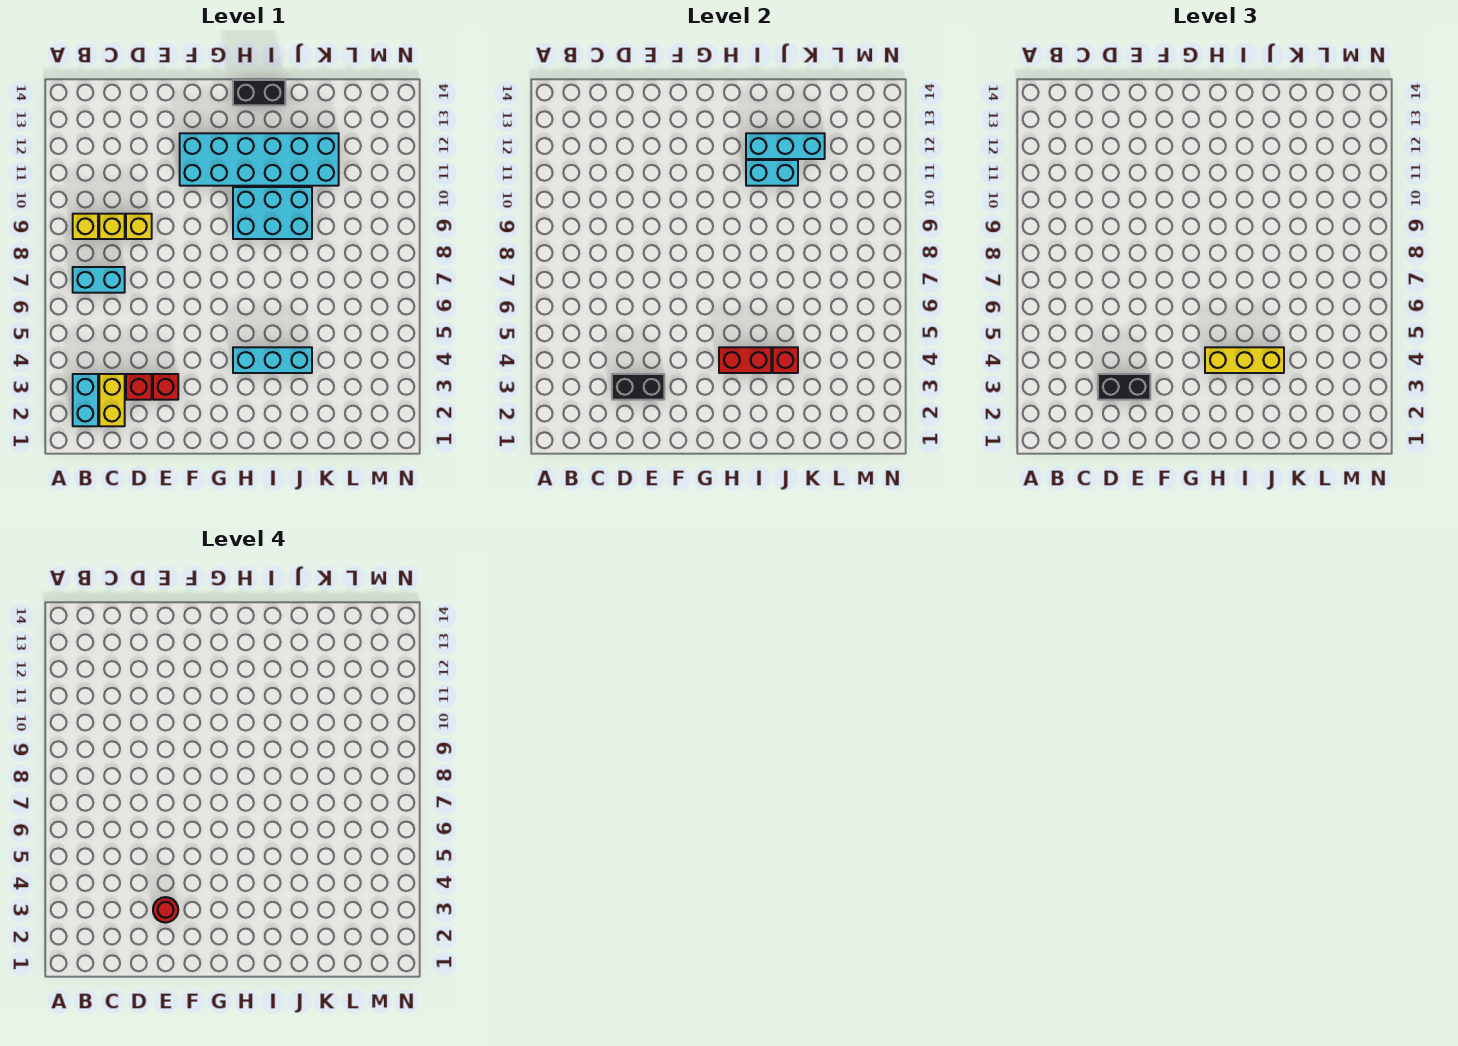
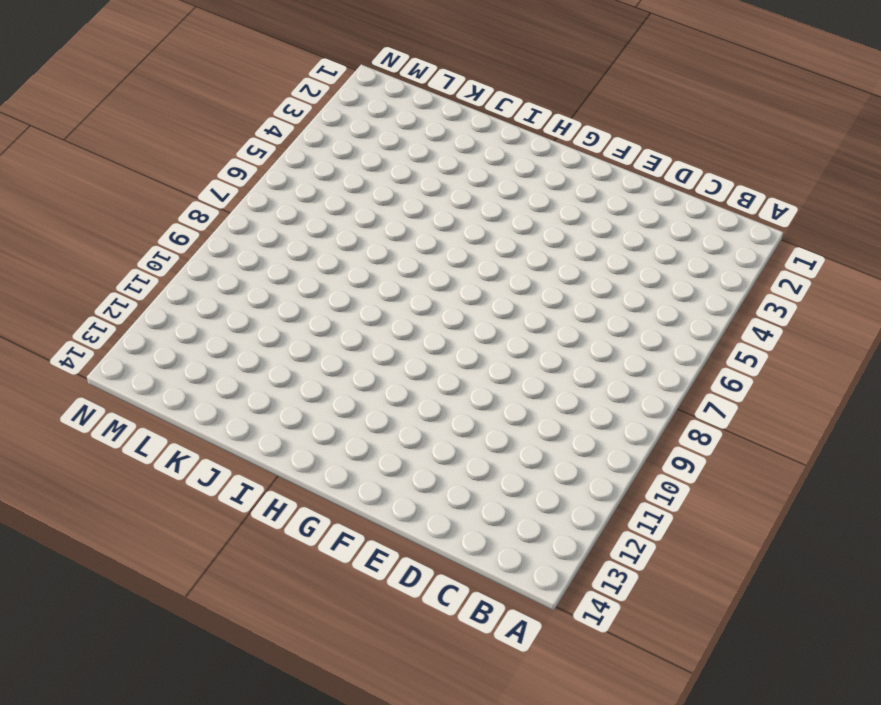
none -> cyan 1x2 brick [73,374,98,426]
none -> cyan 1x2 brick [73,267,125,293]
none -> yellow 1x1 brick [73,214,98,239]

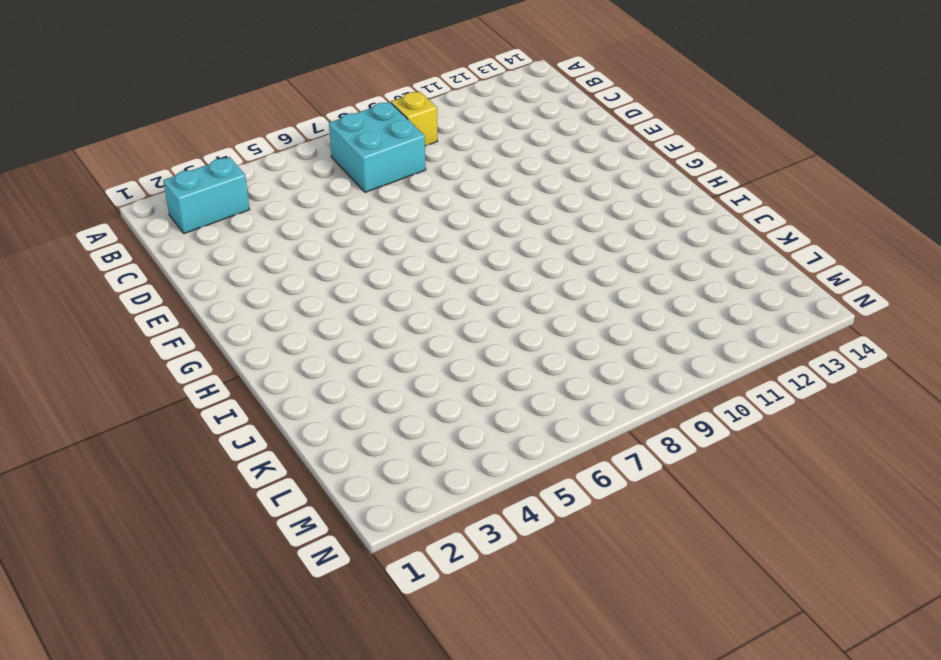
cyan 2x2 brick [329,102,426,192] -> cyan 1x2 brick [73,267,125,293]
none -> yellow 1x2 brick [99,374,125,426]
none -> yellow 1x1 brick [99,214,125,239]
none -> red 1x1 brick [126,374,152,400]

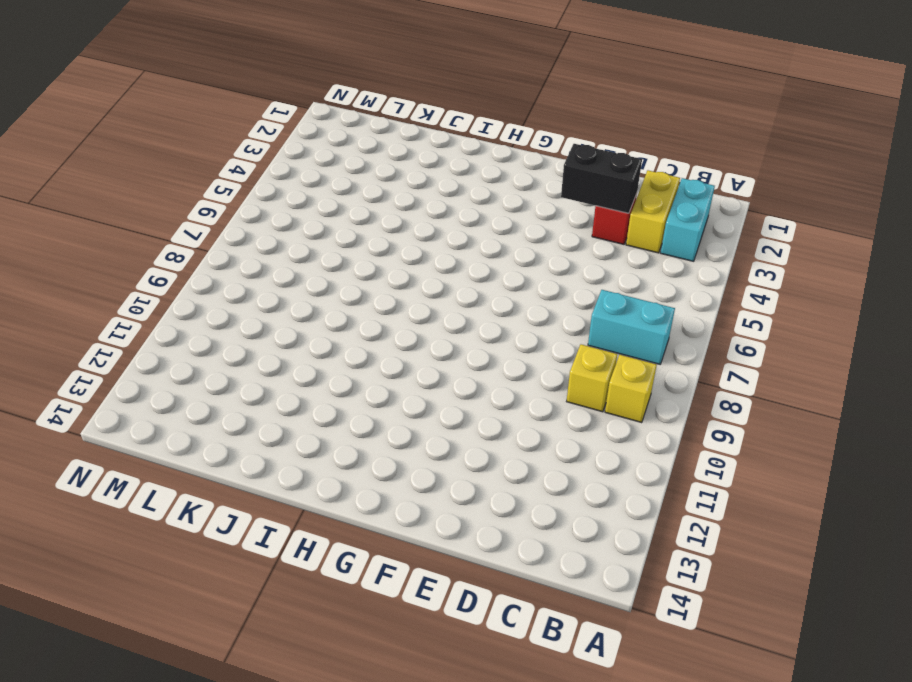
none -> yellow 1x1 brick [126,214,152,239]
none -> red 1x1 brick [153,374,178,400]
none -> cyan 2x6 brick [180,133,339,186]

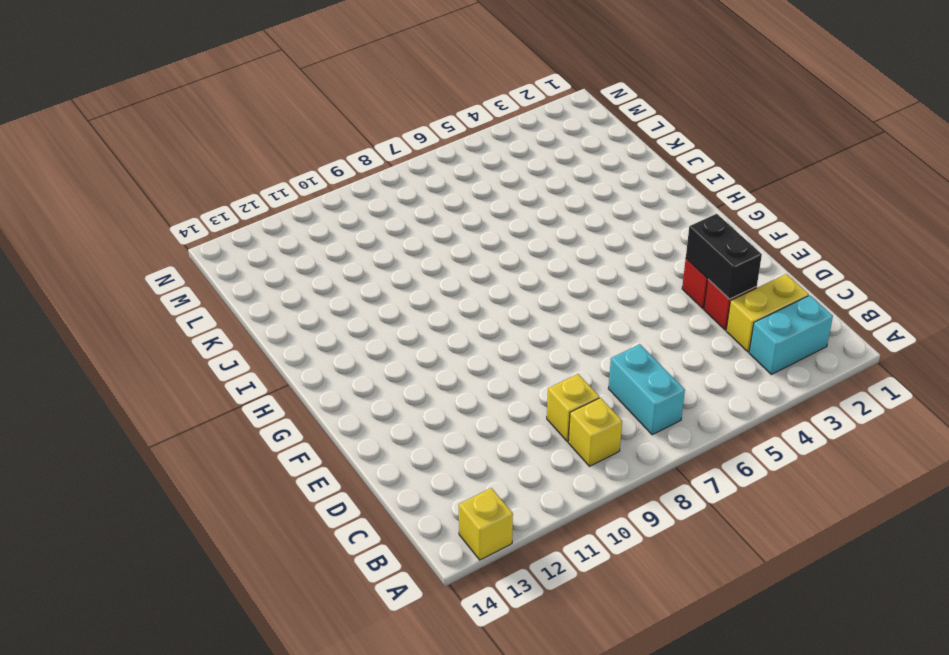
yellow 1x1 brick [459,488,513,560] -> yellow 1x1 brick moved to [126,214,152,239]
none -> cyan 2x6 brick [180,133,339,186]
none -> cyan 1x3 brick [233,347,312,373]
none -> cyan 2x3 brick [233,187,312,239]

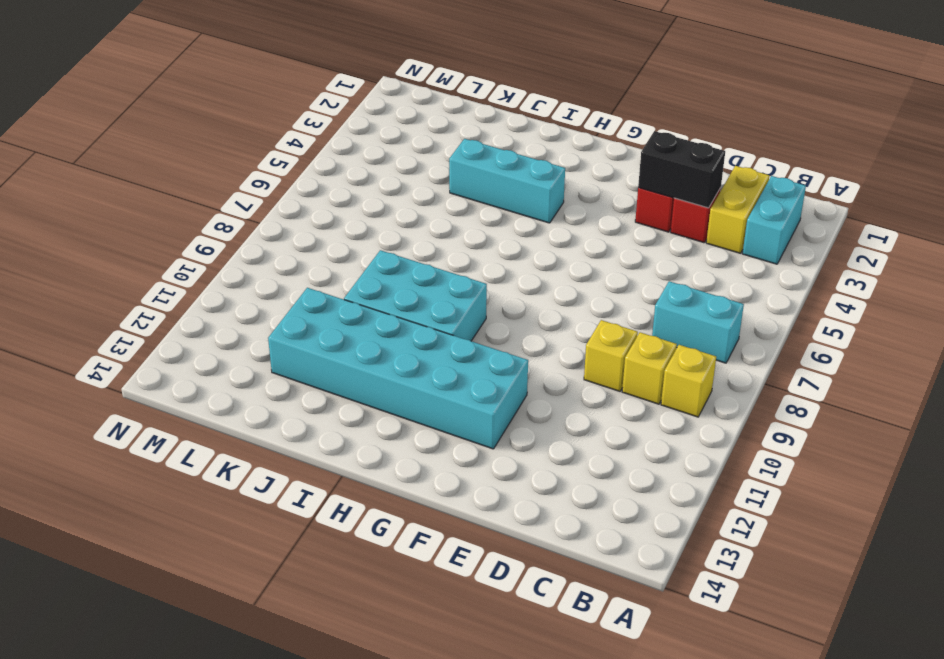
none -> black 1x2 brick [233,80,285,105]
none -> red 1x2 brick [719,347,771,373]
none -> cyan 1x2 brick [746,160,798,186]

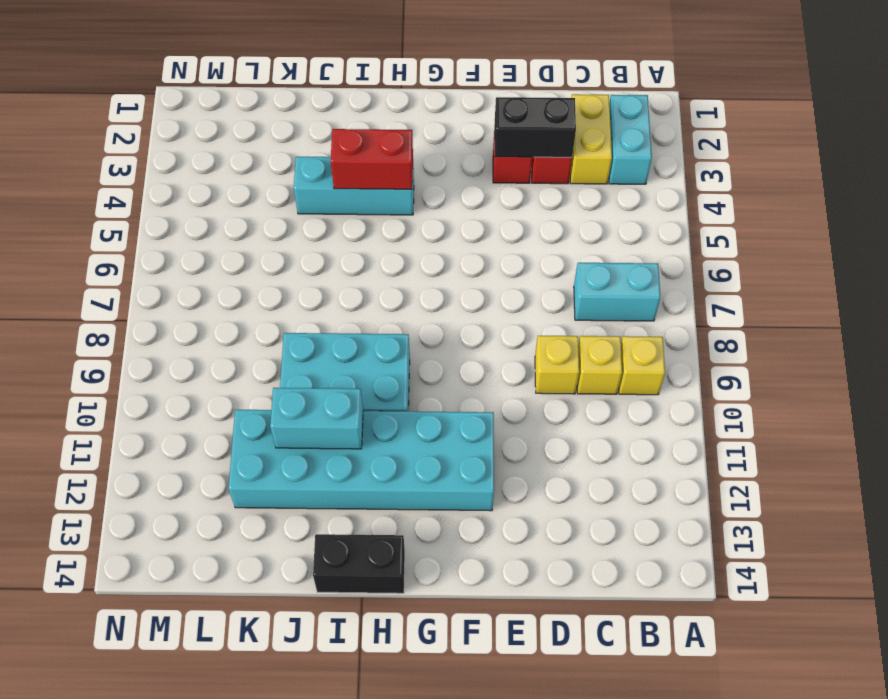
none -> cyan 1x3 brick [746,133,825,159]
none -> red 1x1 brick [773,347,798,373]
none -> black 1x2 brick [1098,374,1150,400]

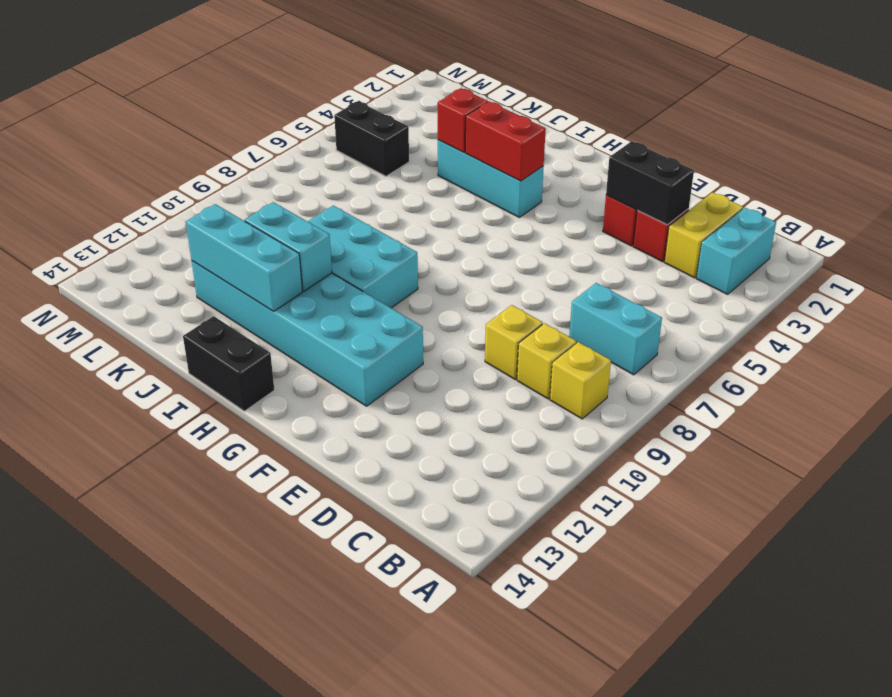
black 1x2 brick [334,101,409,176] -> black 1x2 brick moved to [1098,374,1150,400]
none -> yellow 1x3 brick [1205,347,1284,373]
none -> red 1x1 round brick [153,897,178,923]

